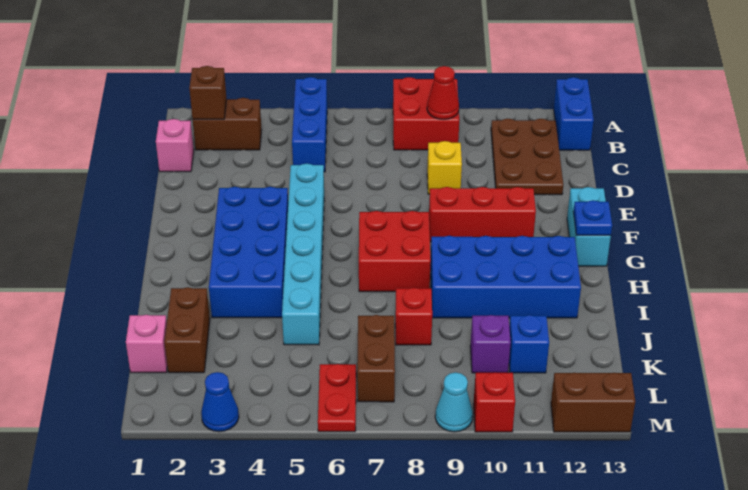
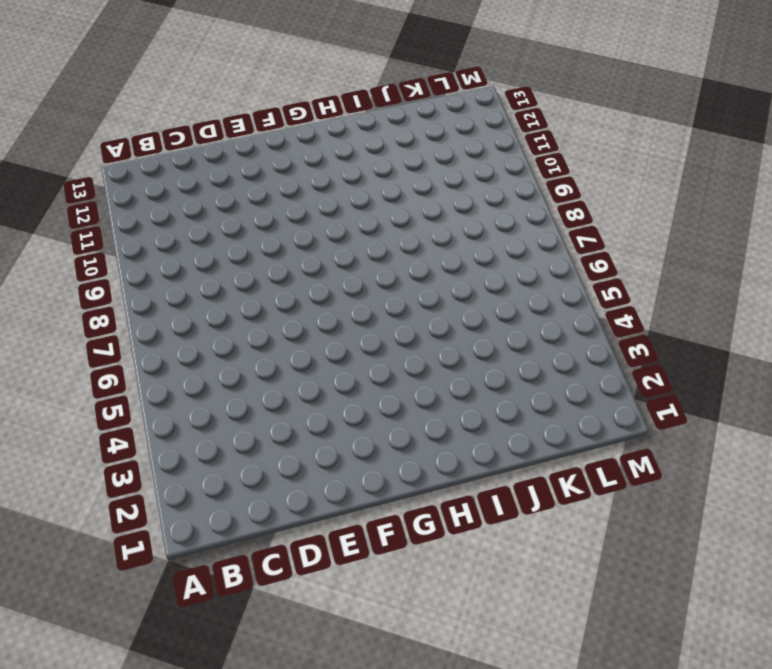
none -> blue 1x3 brick [292,77,327,172]
none -> red 2x2 brick [393,77,459,150]
none -> blue 1x2 brick [554,77,594,150]

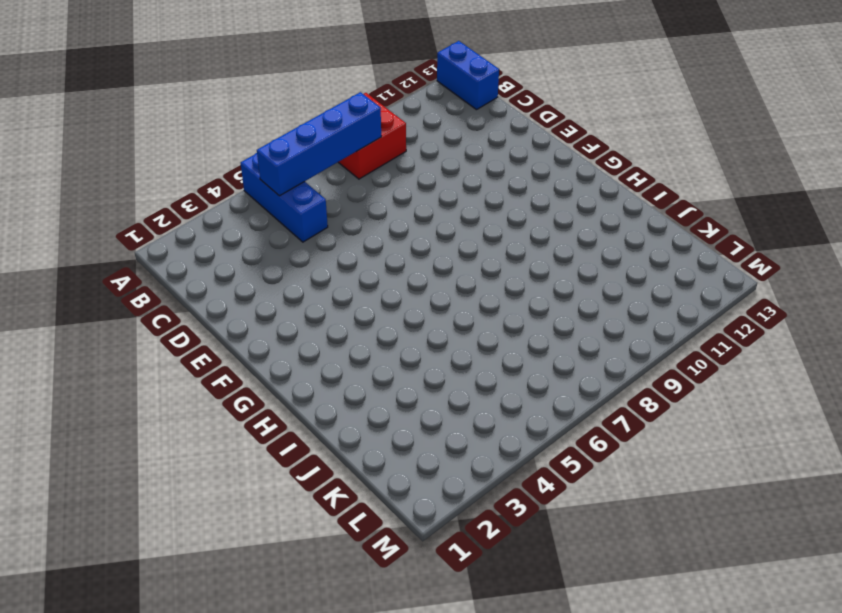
blue 1x4 brick [257,92,381,196] -> none
none -> brown 1x2 brick [193,98,262,150]
none -> brown 2x3 plate [491,119,563,195]
none -> pink 1x1 brick [156,119,194,172]

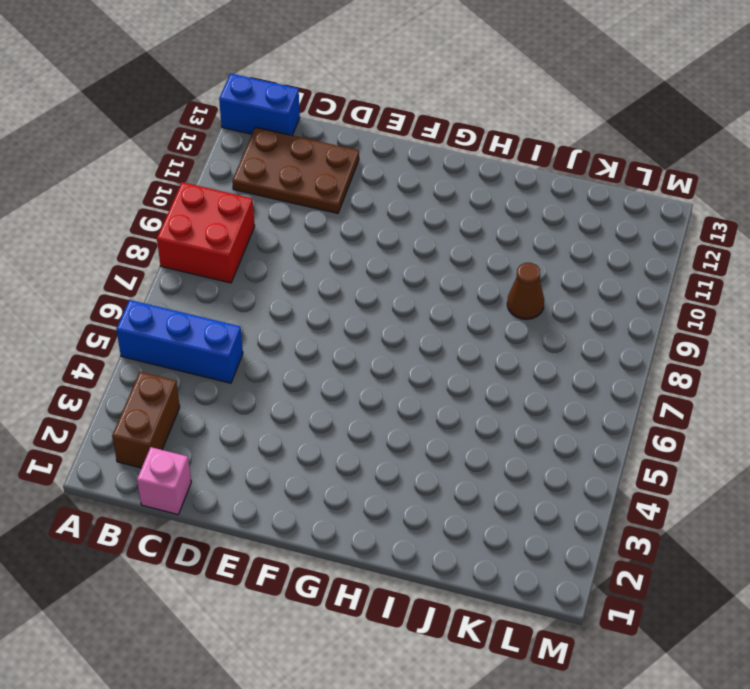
brown 1x1 cone [507,263,544,319] -> none
none -> yellow 1x1 brick [427,141,462,194]
none -> cyan 1x6 brick [282,164,324,345]
none -> blue 2x4 brick [209,187,288,318]

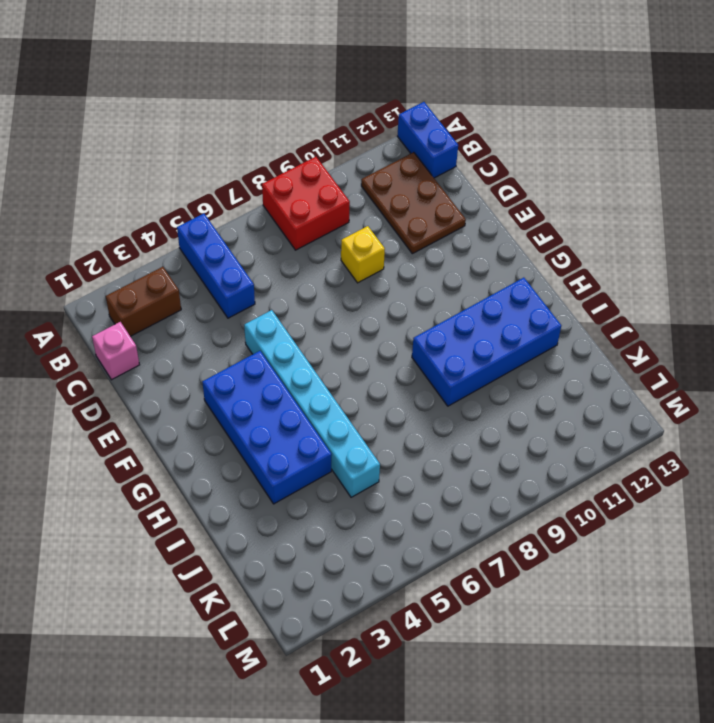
none -> red 1x3 brick [429,187,536,242]
none -> cyan 1x2 brick [567,187,611,266]
none -> red 2x2 brick [359,211,431,292]

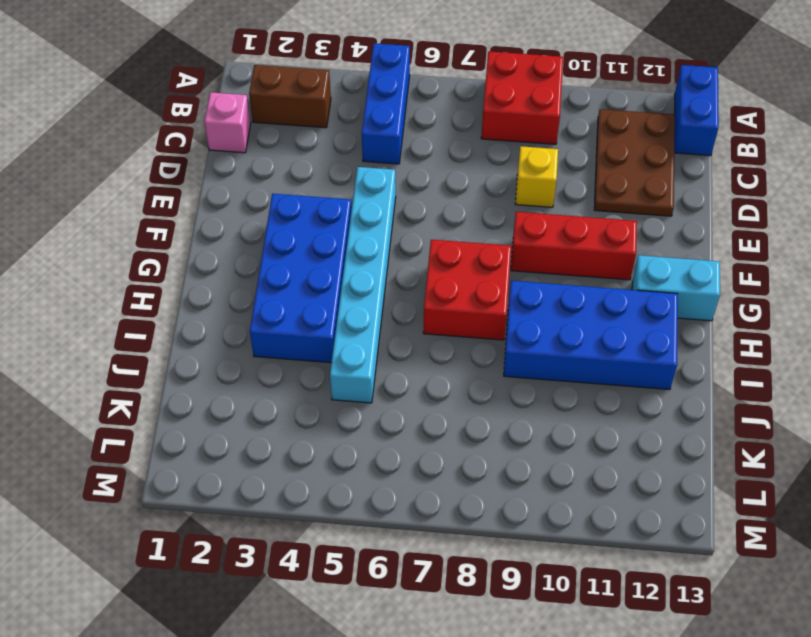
cyan 1x2 brick [632,255,720,321] -> cyan 1x2 brick turned to [567,187,611,266]
none -> brown 1x2 brick [164,287,210,373]
none -> red 1x1 brick [395,288,432,345]
none -> pink 1x1 brick [126,315,167,373]

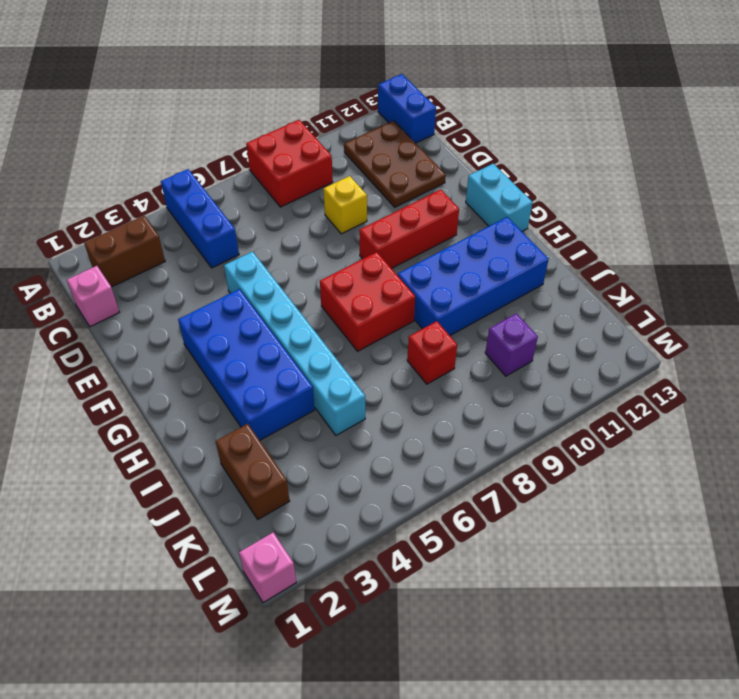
pink 1x1 brick [239,533,296,603] -> pink 1x1 brick moved to [126,315,167,373]
none -> brown 1x2 brick [357,315,395,402]
none -> blue 1x1 brick [509,315,549,373]
none -> red 1x2 plate [318,364,356,432]

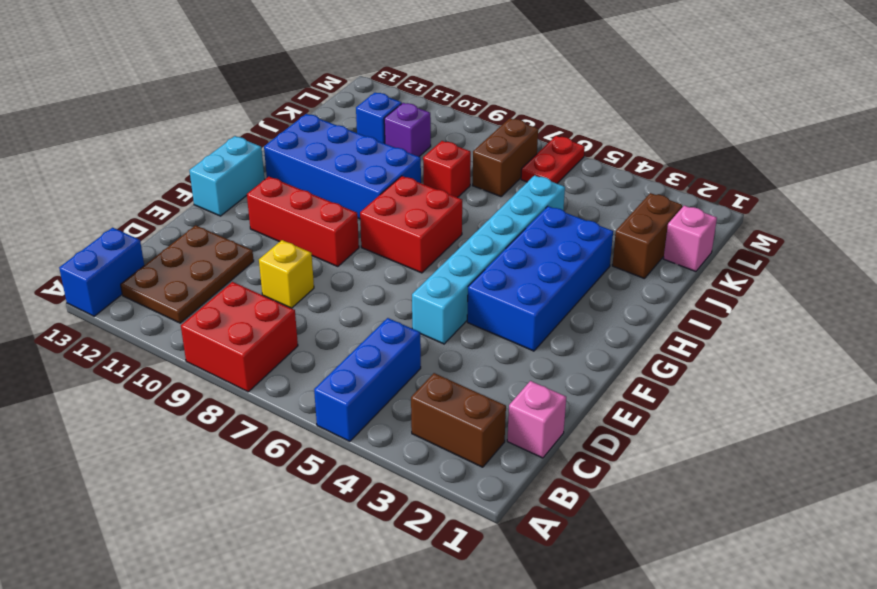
none -> blue 1x1 cone [201,372,239,432]
none -> cyan 1x1 cone [435,372,473,432]
none -> red 1x1 brick [474,373,515,432]

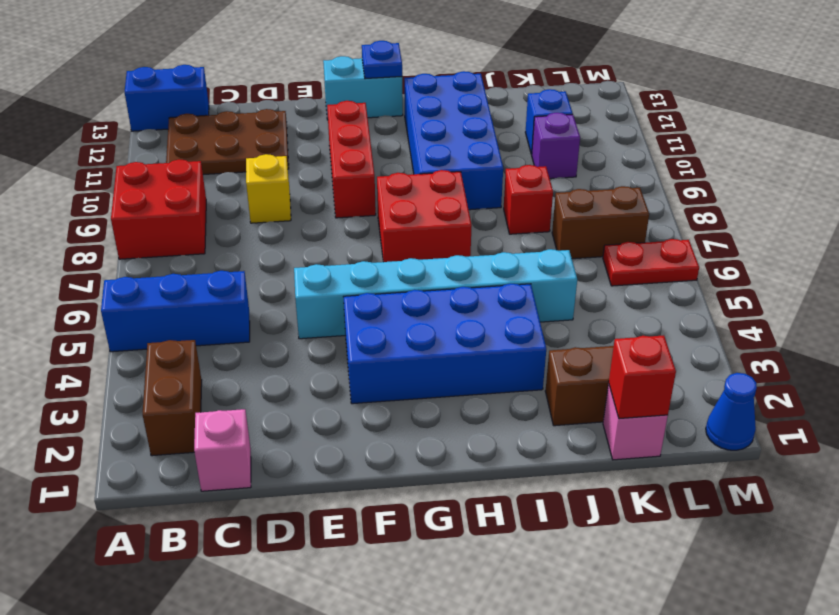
red 1x1 brick [609,335,676,419] -> red 1x1 brick moved to [474,373,515,432]
blue 1x1 cone [706,373,757,450] -> blue 1x1 cone moved to [201,372,239,432]
none -> cyan 1x1 cone [435,372,473,432]
none -> brown 1x2 brick [551,373,635,432]
none -> brown 1x1 brick [189,66,226,119]

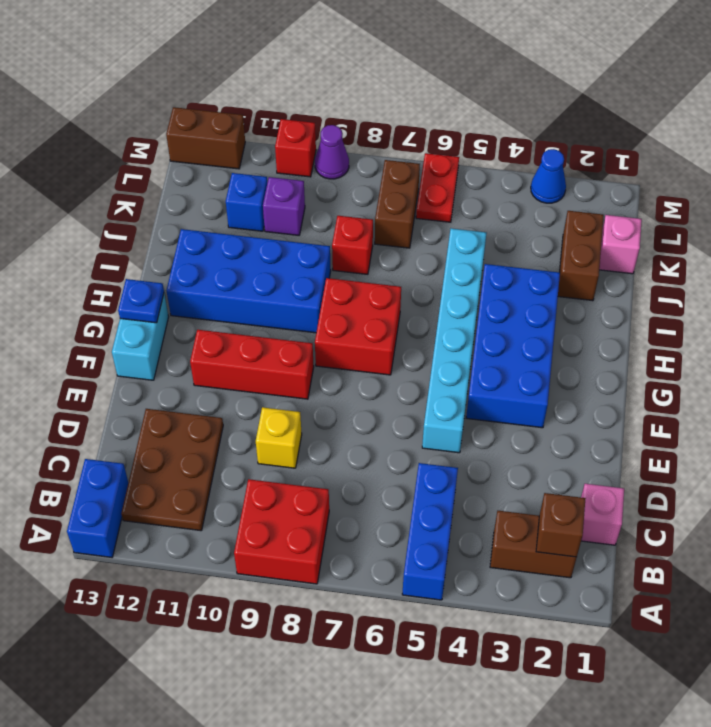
purple 1x1 cone [315,125,349,179] -> cyan 1x1 cone [435,372,473,432]
none -> red 1x1 cone [427,66,459,120]

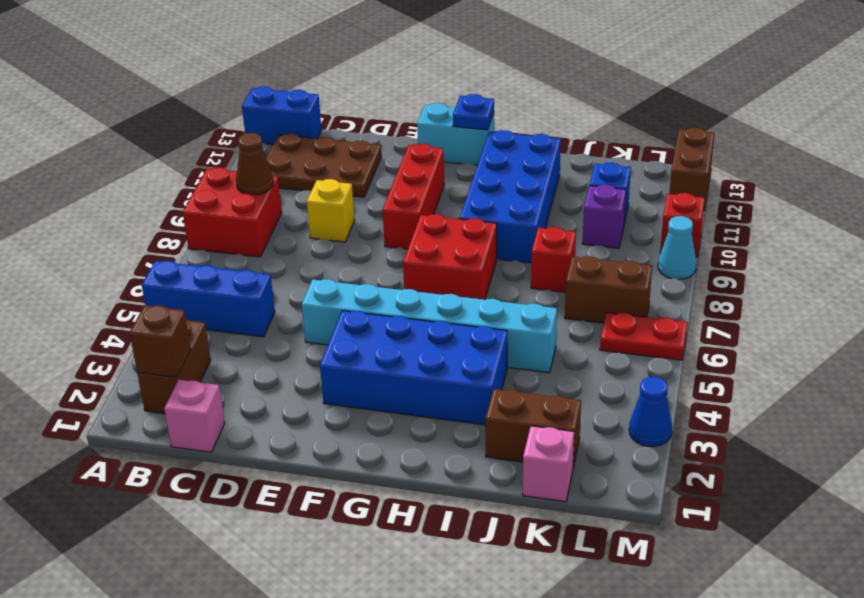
brown 1x1 cone [236,133,273,195] -> red 1x1 cone [427,66,459,120]

